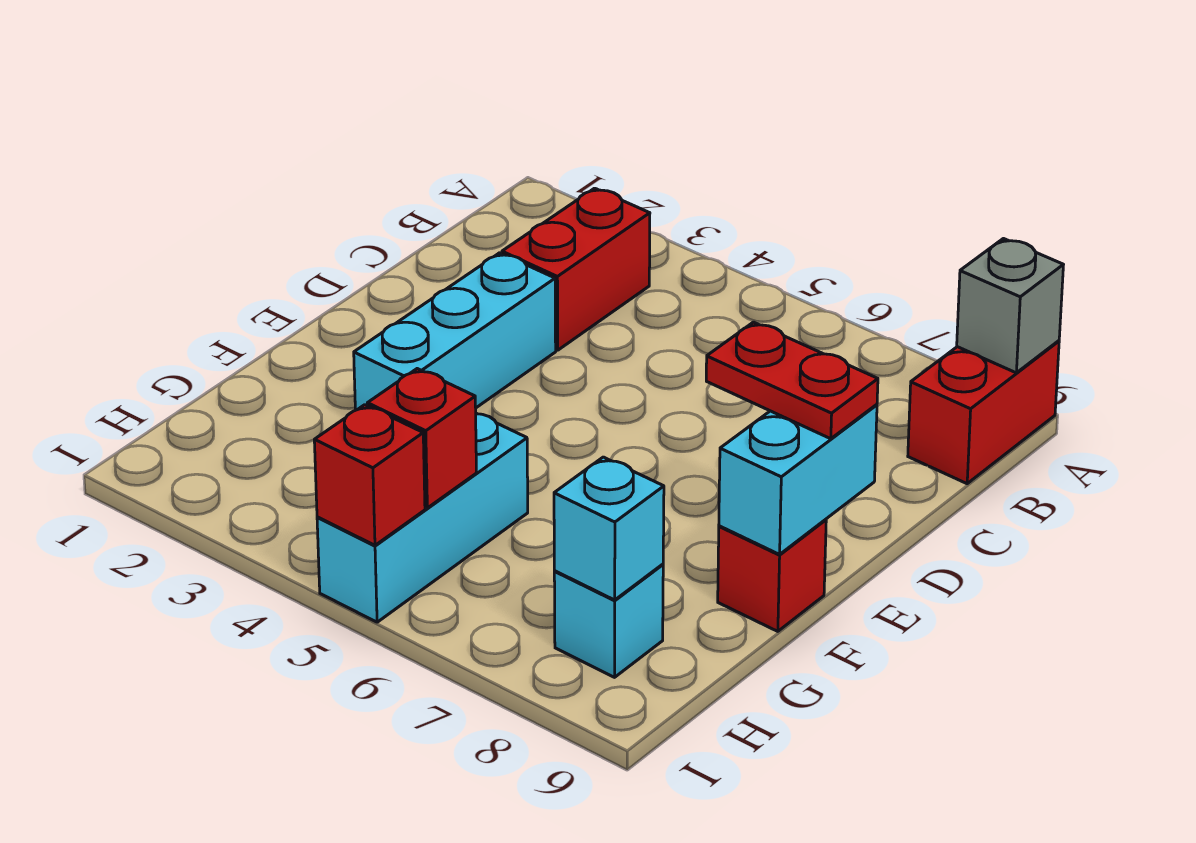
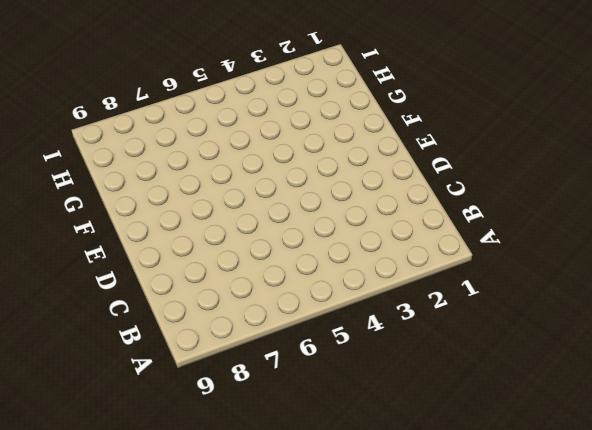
none -> red 1x2 brick [908,341,1059,484]
none -> red 1x2 brick [502,188,650,350]
none -> cyan 1x3 brick [354,253,556,410]

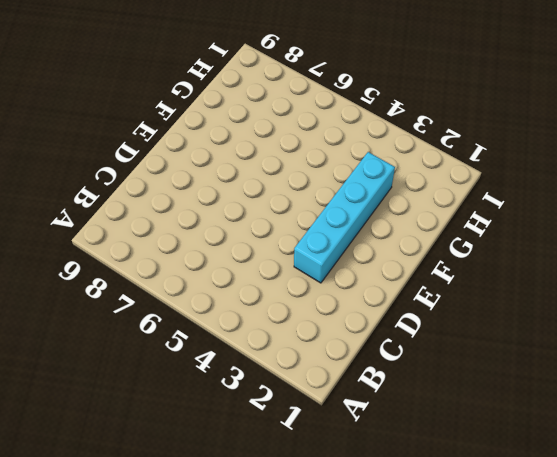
cyan 1x4 brick [294,152,395,283] -> cyan 1x3 brick [354,253,556,410]
none -> red 1x2 brick [908,341,1059,484]
none -> red 1x2 brick [502,188,650,350]
none -> red 1x1 brick [718,519,826,631]

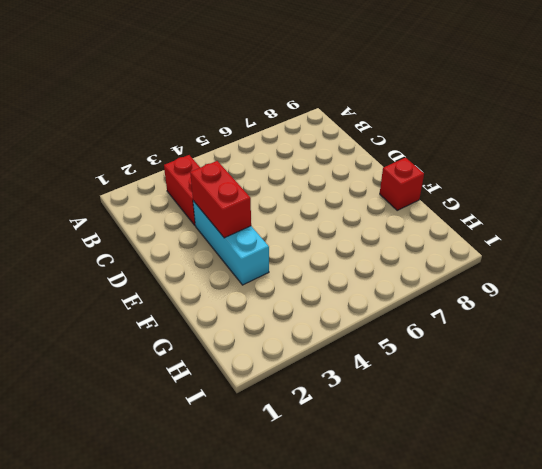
red 1x2 brick [190,161,251,238] -> red 1x2 brick moved to [908,341,1059,484]
none -> cyan 1x3 brick [317,414,528,622]
none -> cyan 1x1 brick [554,564,663,677]
none -> grey 1x1 brick [957,239,1063,373]

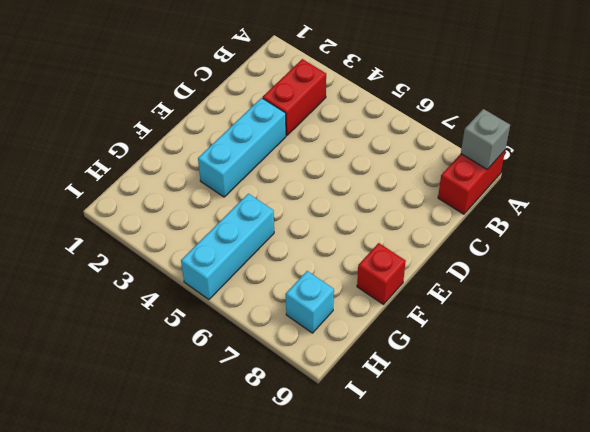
none -> cyan 1x2 brick [719,405,877,554]
none -> red 1x1 brick [367,369,476,508]
none -> cyan 1x1 brick [554,457,664,600]

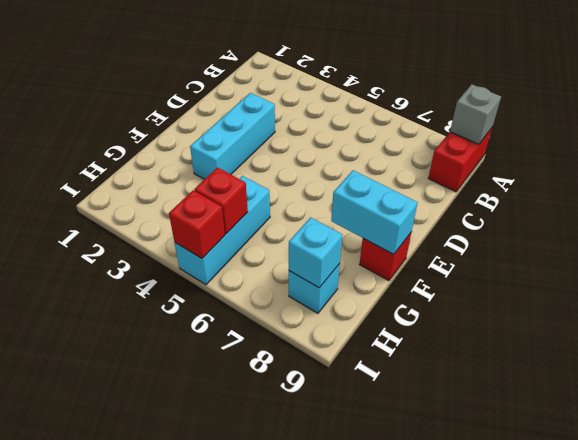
cyan 1x2 brick [331,170,418,254] -> cyan 1x2 brick turned to [719,405,877,554]
none -> red 1x2 brick [502,188,650,350]
none -> red 1x2 plate [706,322,878,439]

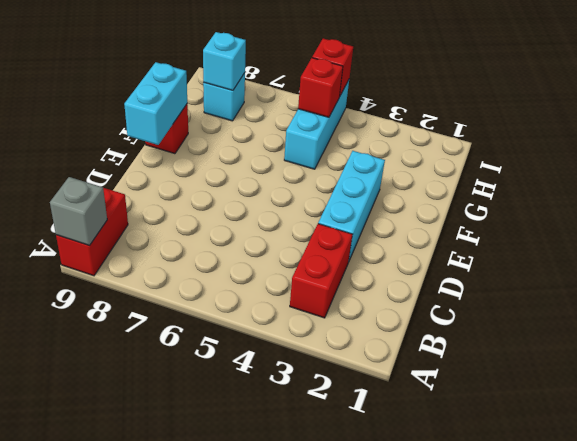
none -> red 1x2 plate [706,322,878,439]

